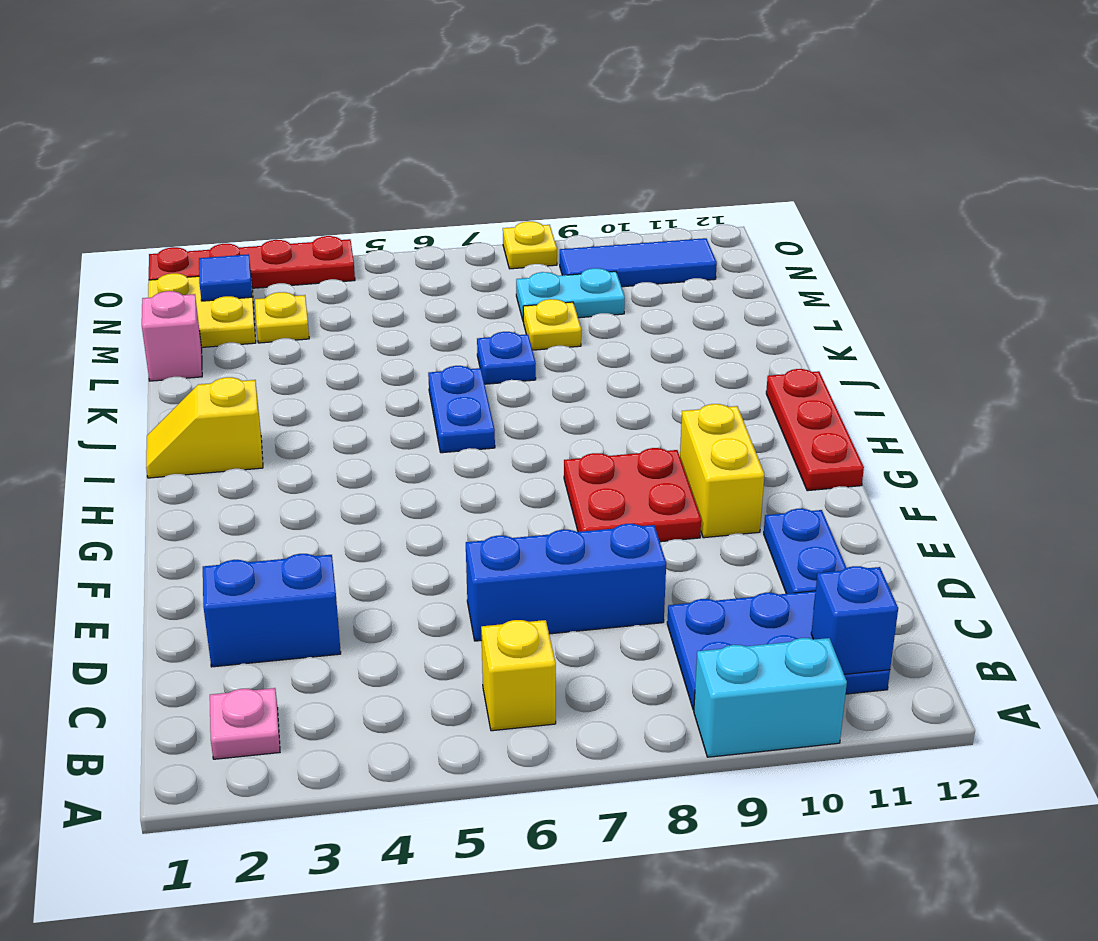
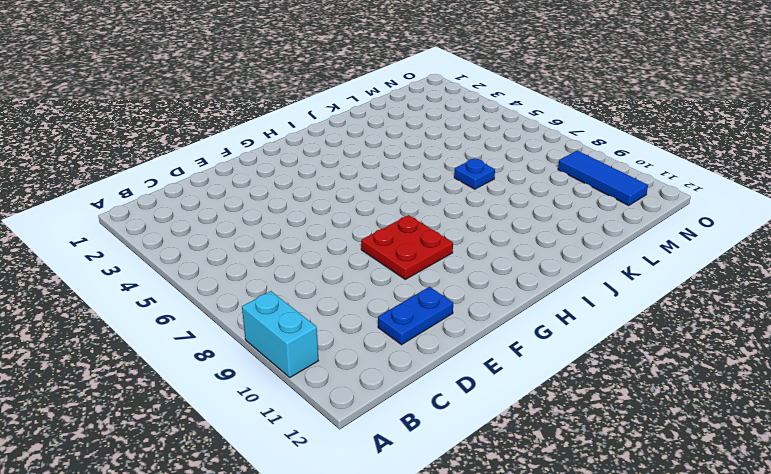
none -> pink 1x1 plate [210,688,280,759]
none -> yellow 1x1 brick [481,620,556,731]
none -> blue 2x3 plate [667,591,890,710]

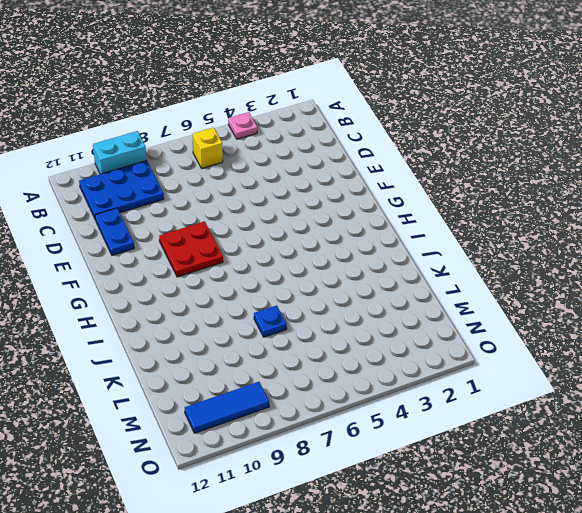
pink 1x1 plate [228,112,258,139] -> pink 1x1 plate moved to [210,688,280,759]
none -> blue 1x2 brick [203,554,341,667]
none -> blue 1x3 brick [466,524,666,641]
none -> yellow 1x2 brick [680,404,764,538]

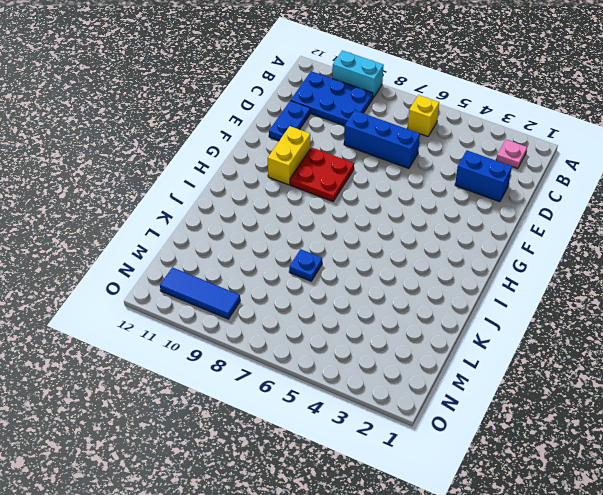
none -> red 1x3 plate [766,369,864,491]
none -> yellow 1x2 slope [146,377,263,478]
none -> blue 1x2 plate [428,366,495,453]

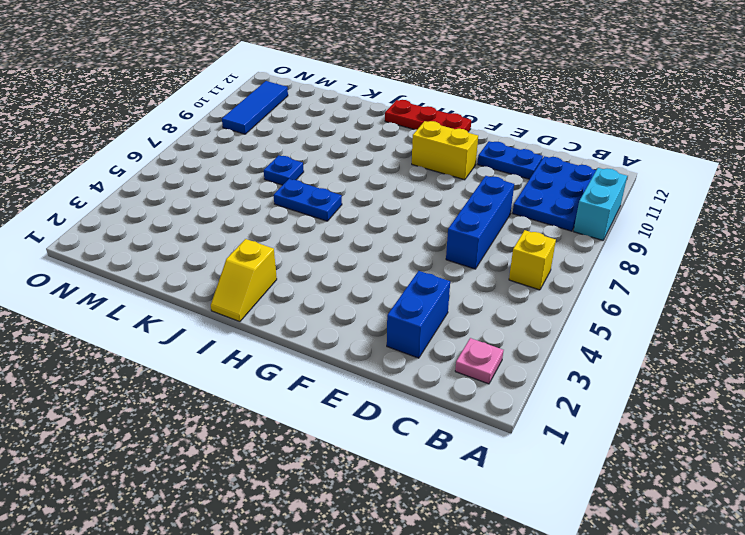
none -> red 2x2 plate [564,448,701,542]
none -> pink 1x1 brick [142,291,202,381]
none -> yellow 1x1 plate [523,299,581,350]

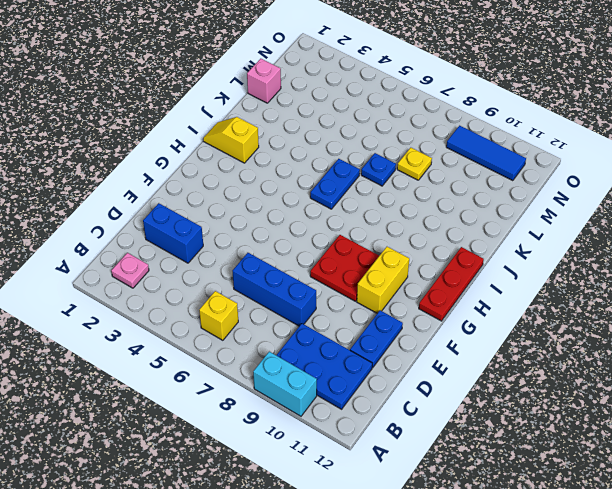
none -> yellow 2x2 plate [148,273,256,347]
none -> yellow 1x1 plate [255,292,309,343]
none -> cyan 1x2 plate [516,268,625,320]

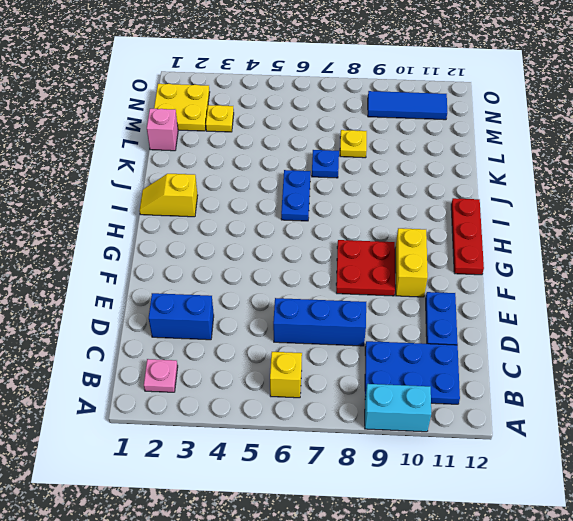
none -> cyan 1x2 plate [516,268,625,320]
none -> red 1x4 plate [149,236,355,288]
none -> yellow 1x1 plate [503,221,557,269]

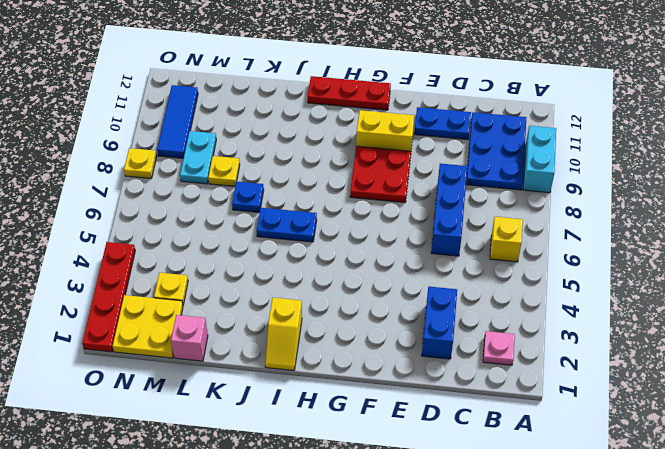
none -> blue 1x1 brick [811,566,898,674]
none -> blue 1x1 tile [199,254,252,301]

